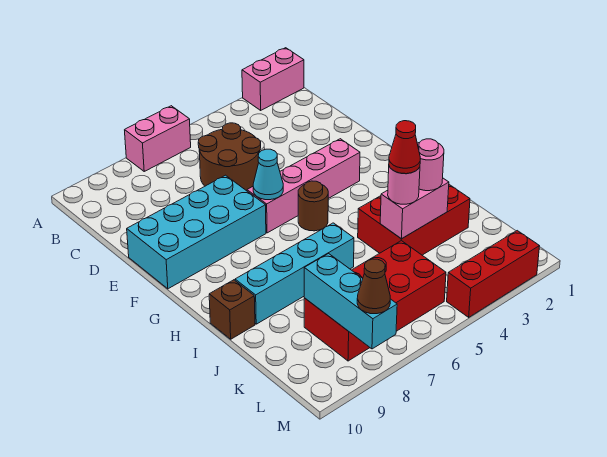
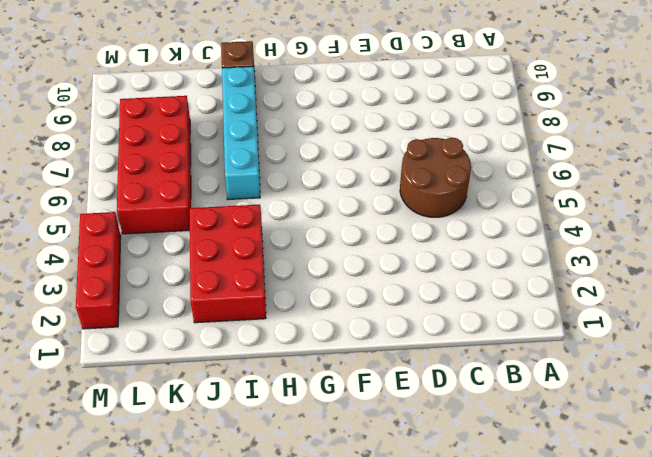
none -> pink 1x2 brick [242,48,304,110]
none -> pink 1x2 brick [125,106,191,171]
none -> cyan 2x4 brick [127,175,266,289]

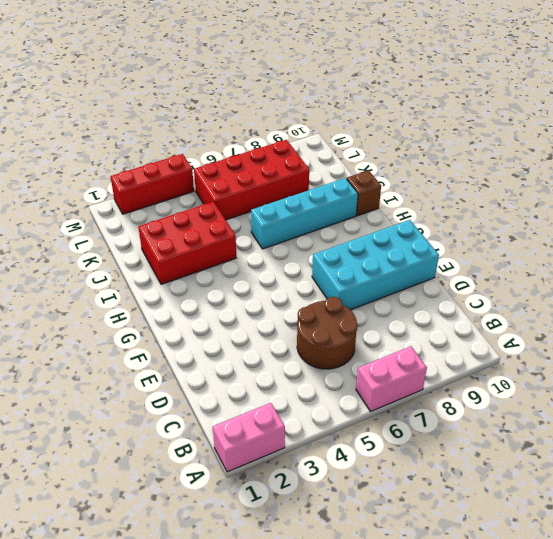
none -> pink 1x4 brick [247,139,360,233]
none -> brown 1x1 round brick [298,181,328,231]
none -> cyan 1x1 cone [253,149,283,200]

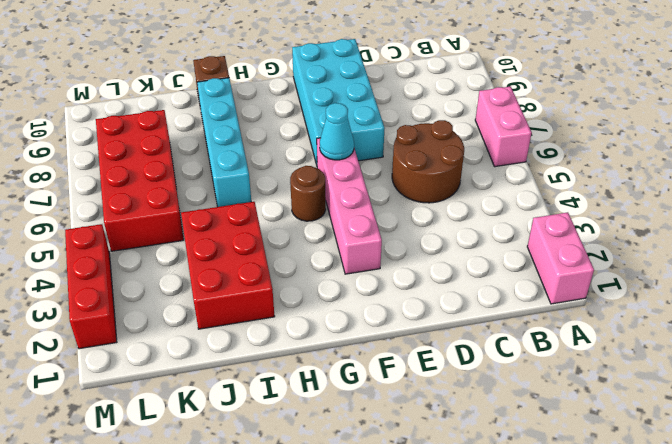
none -> pink 1x2 brick [380,178,449,239]
none -> cyan 1x3 brick [304,254,397,349]
none -> pink 1x1 round brick [417,139,444,191]

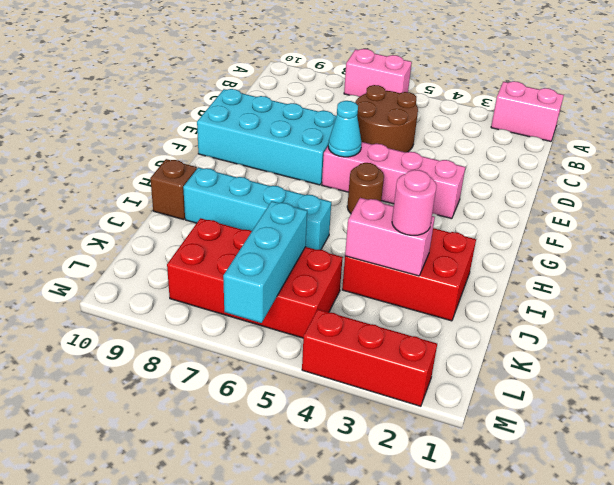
cyan 1x3 brick [223,201,307,323] -> cyan 1x3 brick moved to [304,254,397,349]
none -> pink 1x1 round brick [388,166,420,204]
none -> brown 1x1 cone [357,259,390,314]
none -> red 1x1 cone [389,121,420,174]

